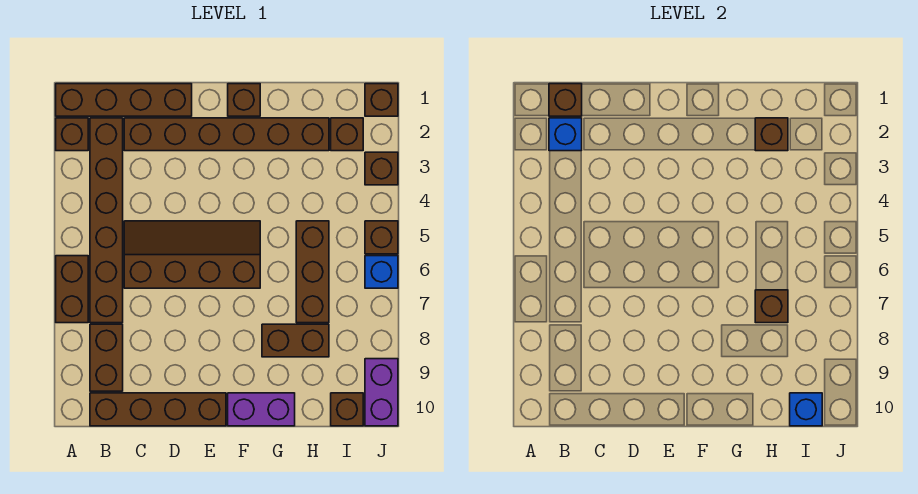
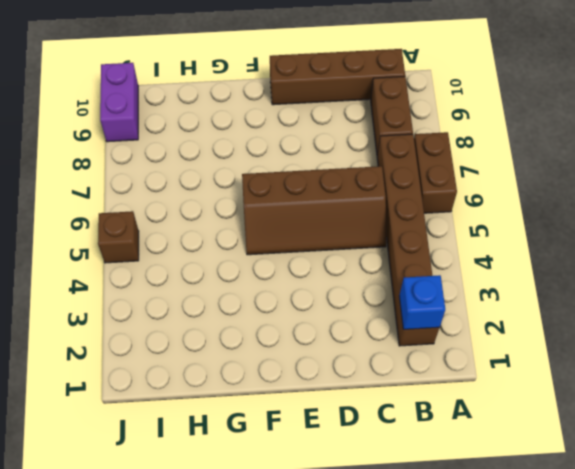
none -> brown 1x4 brick [56,84,192,116]
none -> brown 1x1 brick [56,118,88,151]
none -> brown 1x6 brick [124,118,329,151]

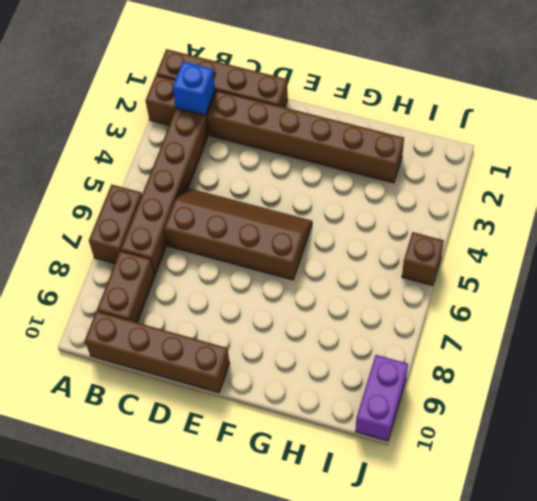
none -> brown 1x1 brick [228,84,260,116]
none -> purple 1x2 brick [228,393,295,426]
none -> brown 1x2 brick [262,324,329,357]

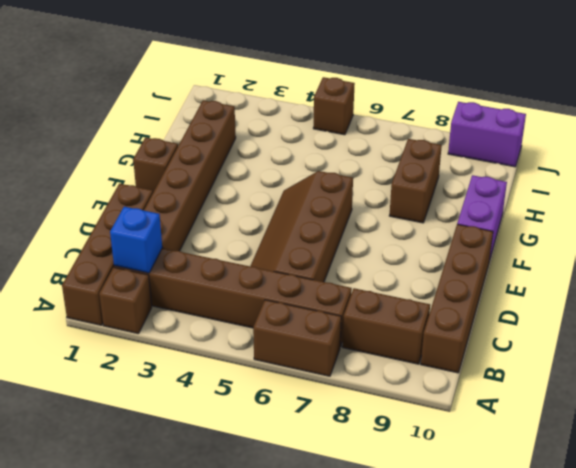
none -> brown 1x3 brick [296,221,329,323]
none -> brown 1x1 brick [331,118,363,151]
none -> brown 1x1 brick [331,393,363,426]

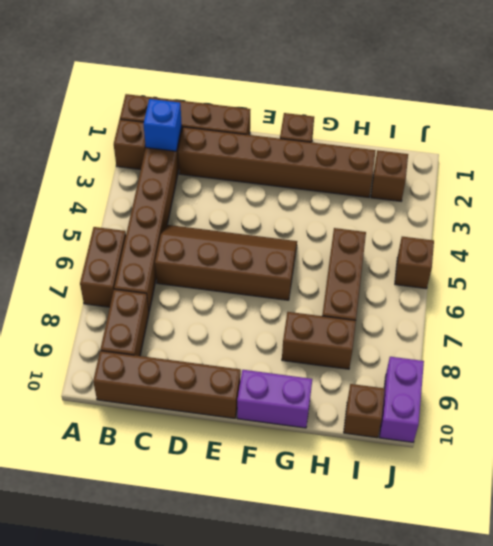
none -> brown 1x1 brick [365,84,398,116]
none -> brown 1x1 brick [365,152,398,185]
none -> blue 1x1 brick [365,256,398,288]

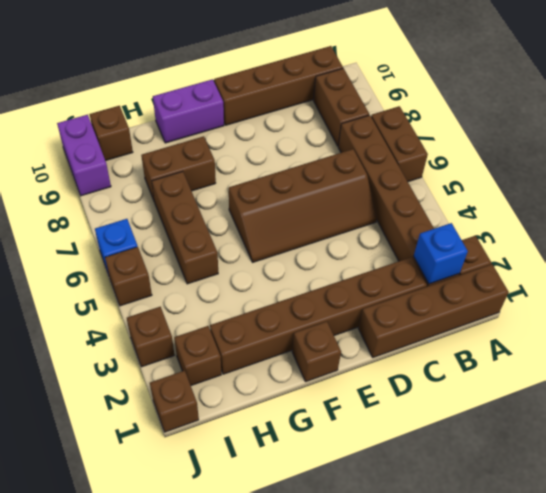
none -> brown 1x1 brick [549,84,582,116]
none -> brown 1x1 brick [755,118,788,151]
none -> brown 1x1 brick [755,290,788,323]

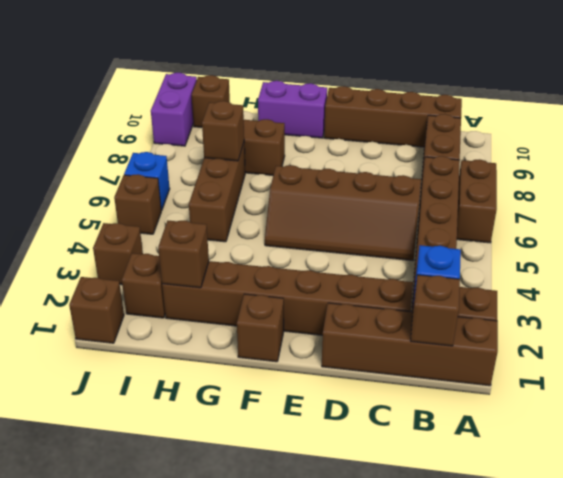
none -> blue 1x1 brick [790,393,822,426]

